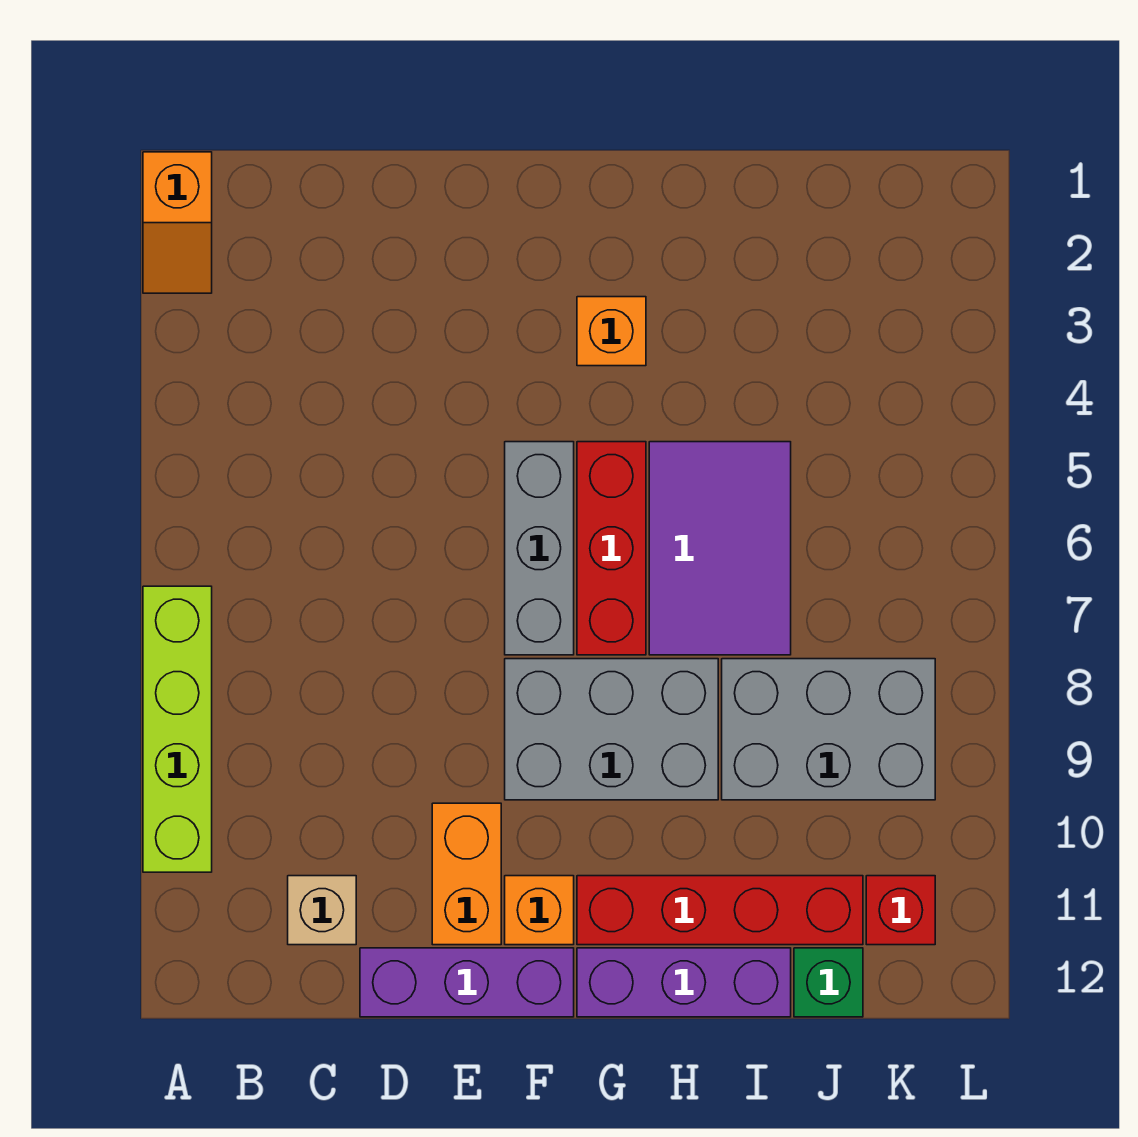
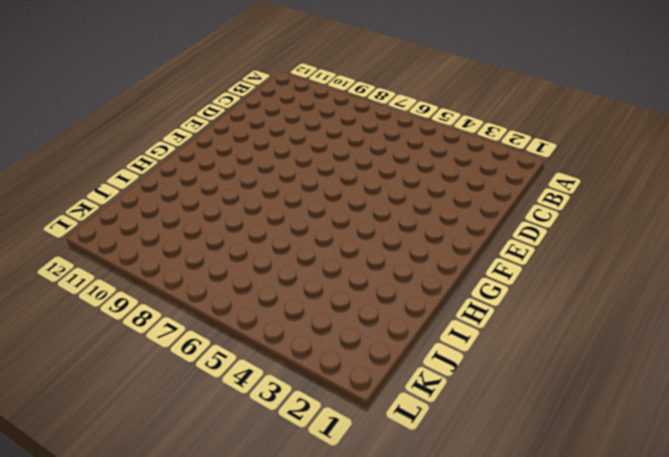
none -> orange 1x2 slope [143,152,212,293]
none -> lime 1x4 brick [143,586,212,872]
none -> tan 1x1 brick [288,876,356,945]

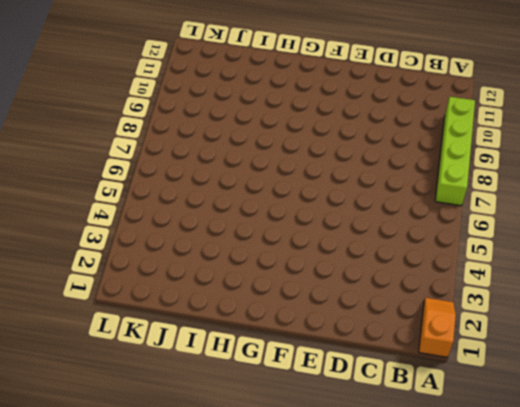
none -> tan 1x1 brick [288,876,356,945]
none -> purple 1x3 brick [360,948,574,1017]
none -> orange 1x2 brick [432,803,501,945]

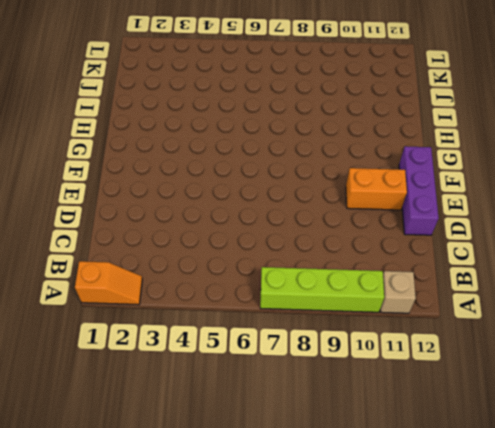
tan 1x1 brick [380,271,416,313] -> tan 1x1 brick moved to [288,876,356,945]
none -> grey 1x3 brick [505,442,574,655]
none -> grey 2x3 brick [505,659,718,800]
none -> orange 1x1 brick [505,876,574,945]

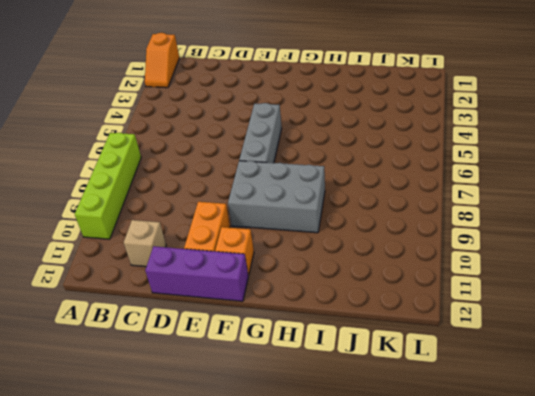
none -> orange 1x1 brick [577,297,646,366]
none -> red 1x3 brick [577,442,646,655]
none -> red 1x4 brick [577,876,863,945]

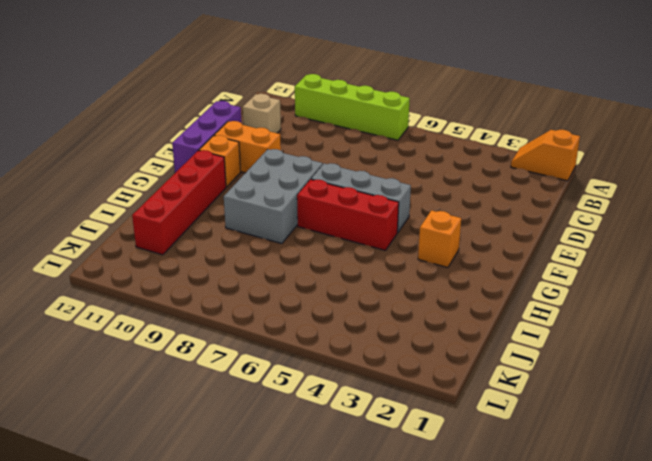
none -> purple 1x3 brick [577,948,791,1017]
none -> purple 2x3 tile [649,442,791,655]
none -> grey 2x3 brick [722,659,935,800]

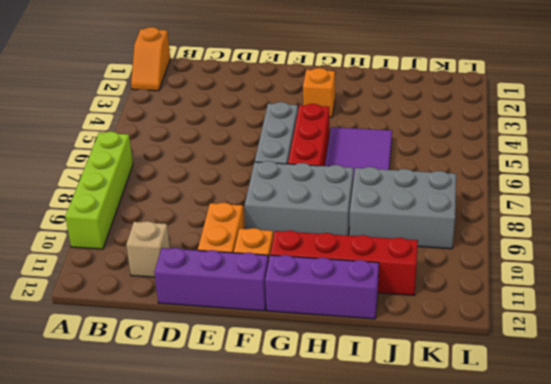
none -> green 1x1 brick [794,948,863,1017]
none -> red 1x1 brick [866,876,935,945]

